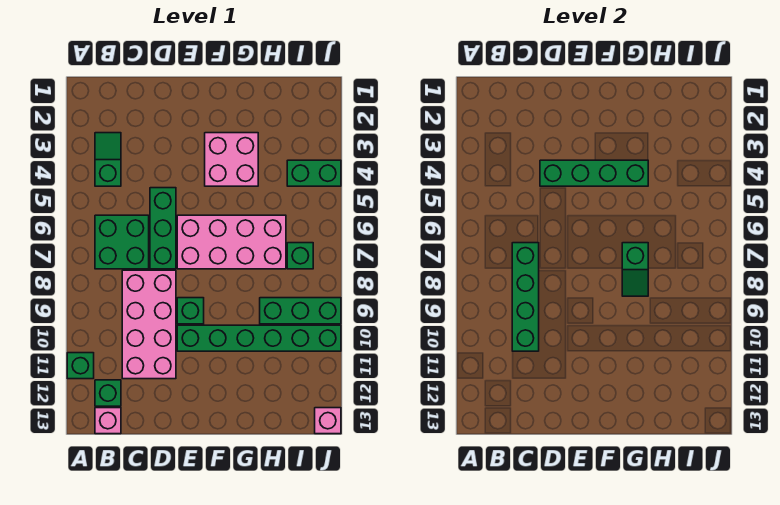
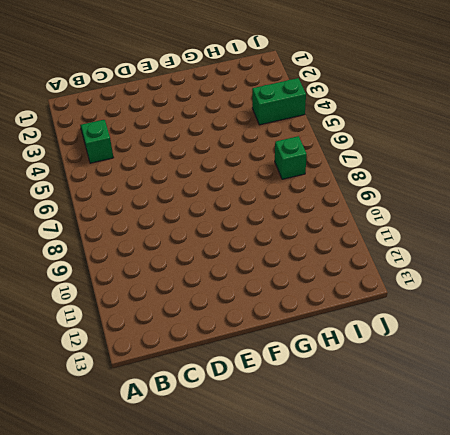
none -> green 1x1 brick [67,353,94,379]
none -> green 2x2 brick [95,215,149,269]
none -> green 1x1 brick [95,380,121,406]

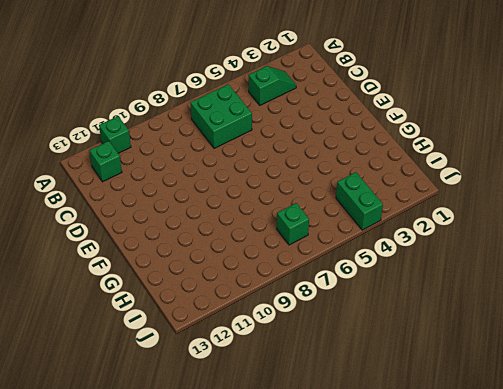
none -> pink 1x1 brick [95,408,121,434]
none -> pink 2x4 brick [122,270,176,379]
none -> green 1x3 brick [150,188,176,269]

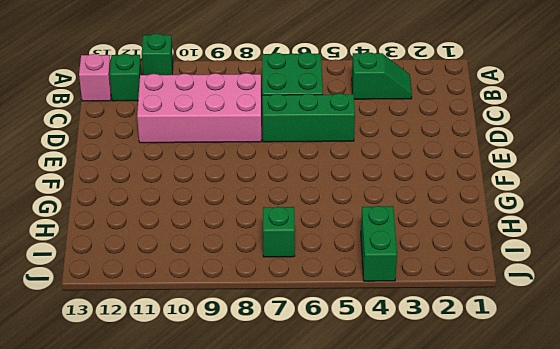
none -> pink 2x4 brick [177,215,286,269]
none -> green 1x1 brick [177,298,204,324]
none -> green 1x6 brick [177,325,341,351]

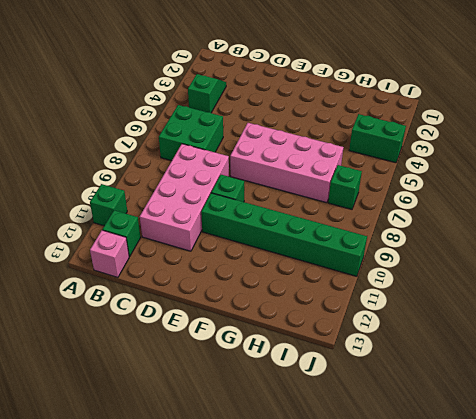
none -> green 1x3 brick [150,188,176,269]
none -> pink 2x2 brick [205,133,258,186]
none -> green 1x3 brick [260,298,341,324]

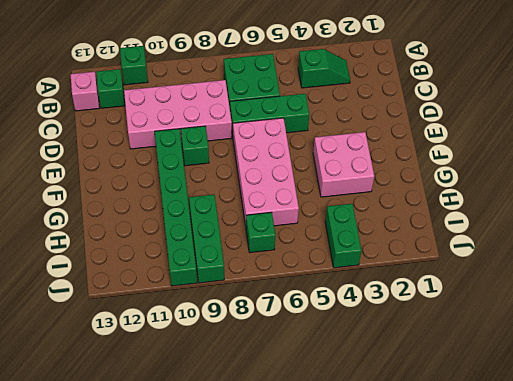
none -> pink 1x1 brick [315,408,341,434]
none -> green 1x4 brick [512,243,539,351]
none -> green 1x4 brick [540,160,648,186]

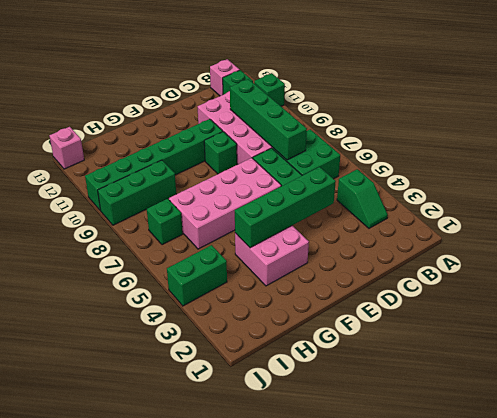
none -> green 1x2 slope [622,243,648,296]

